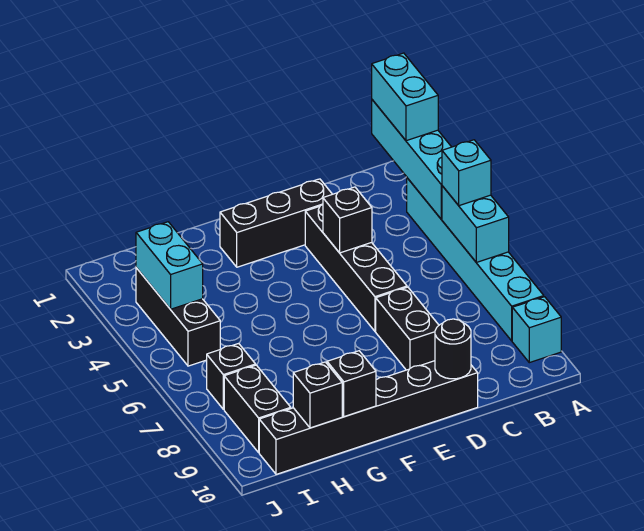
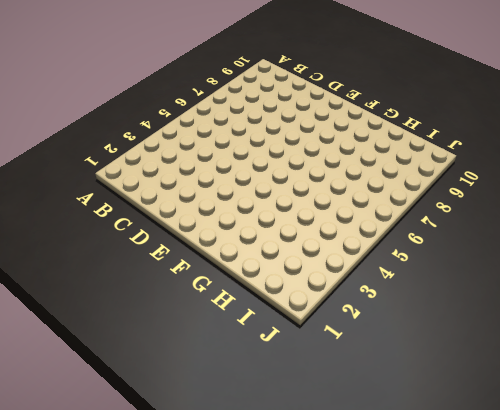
none -> cyan 1x6 brick [407,178,544,341]
none -> cyan 1x1 brick [512,297,561,363]
none -> black 1x3 brick [220,179,332,267]

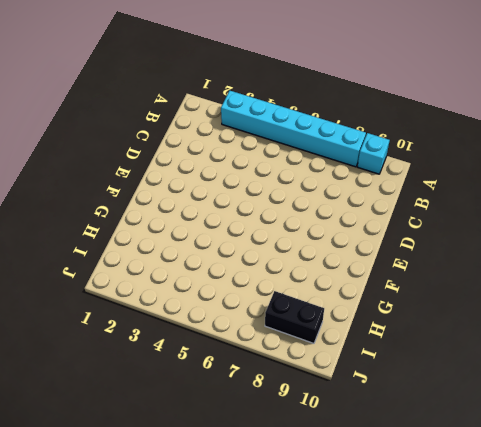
none -> black 1x3 brick [220,179,332,267]
none -> black 1x4 brick [305,205,407,331]
none -> black 1x2 brick [376,287,439,370]

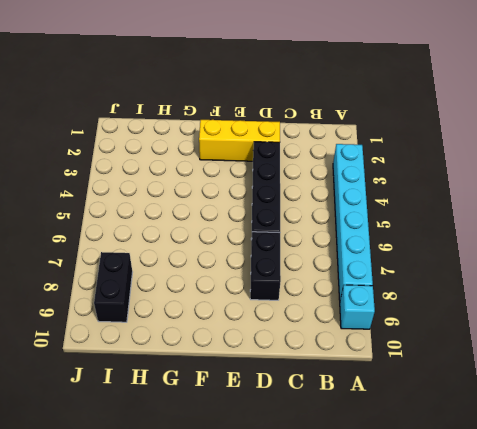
yellow 1x3 brick [199,120,280,161] -> black 1x3 brick [220,179,332,267]
none -> black 1x6 brick [259,361,478,474]
none -> black 1x3 brick [136,268,220,366]
none -> black 1x1 brick [207,343,256,409]

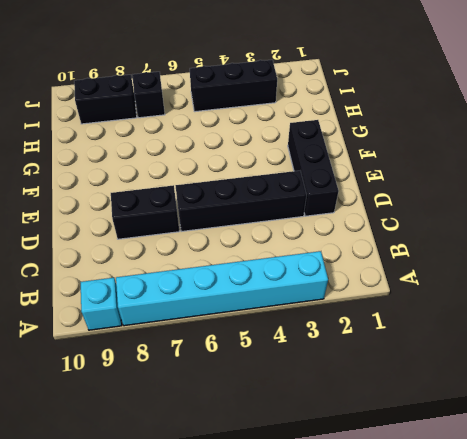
none -> black 1x6 brick [259,361,478,474]
none -> cyan 1x4 brick [372,100,451,219]
none -> cyan 1x2 brick [442,186,509,262]

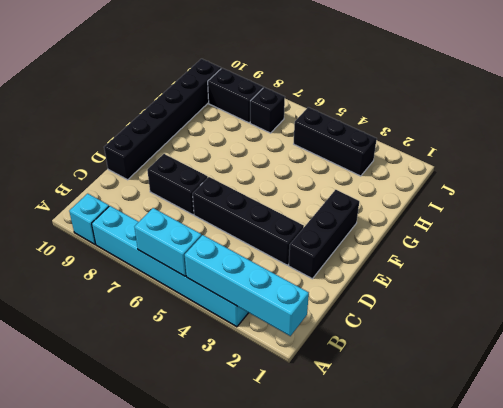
none -> black 1x1 brick [323,187,372,253]
none -> black 1x1 round brick [435,319,471,379]
none -> black 1x1 brick [327,351,376,417]

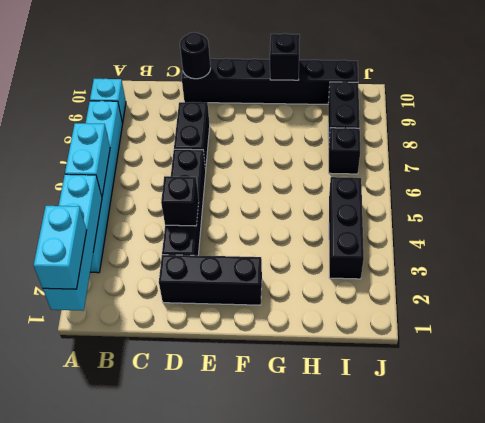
none -> black 1x1 brick [293,362,342,428]
none -> cyan 1x2 brick [136,222,203,309]
none -> cyan 1x1 brick [442,140,491,206]

